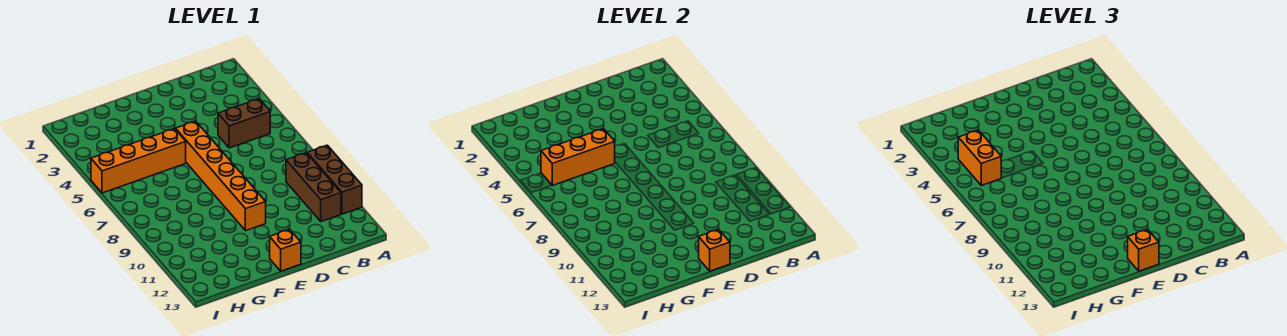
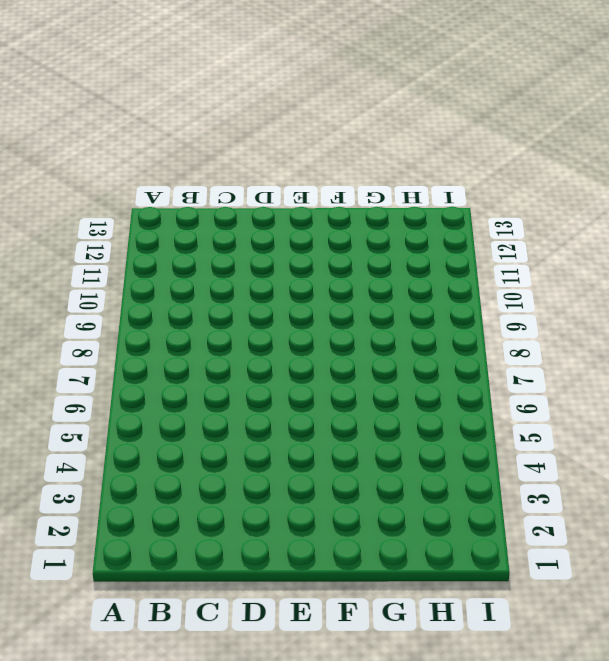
none -> brown 1x3 brick [307,145,362,214]
none -> brown 1x2 brick [218,99,270,148]

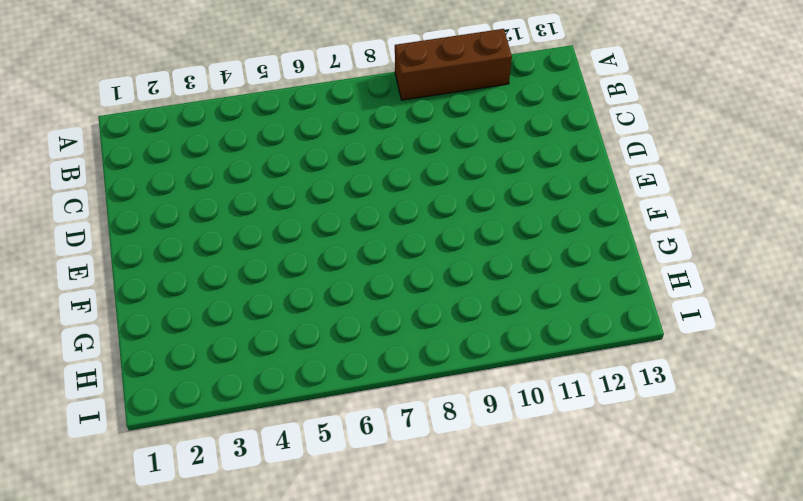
none -> brown 1x2 brick [218,99,270,148]
none -> brown 1x3 brick [286,153,341,222]

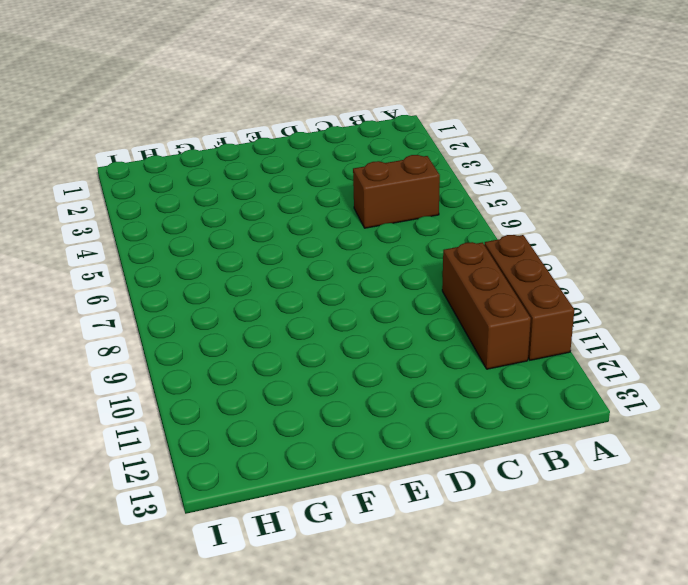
none -> orange 1x6 brick [176,121,266,231]
none -> orange 1x1 brick [270,229,301,271]

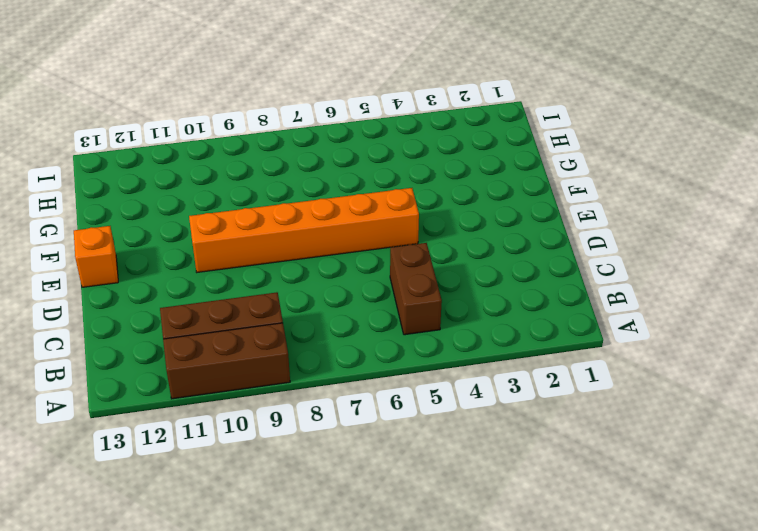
none -> orange 1x4 brick [91,129,186,193]
none -> orange 1x1 brick [699,229,730,271]

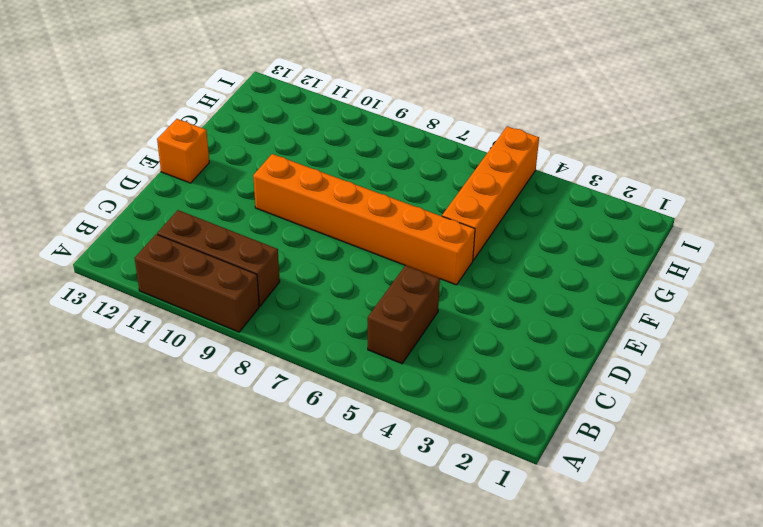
none -> orange 1x1 brick [699,229,730,271]
none -> orange 1x3 brick [541,129,615,185]

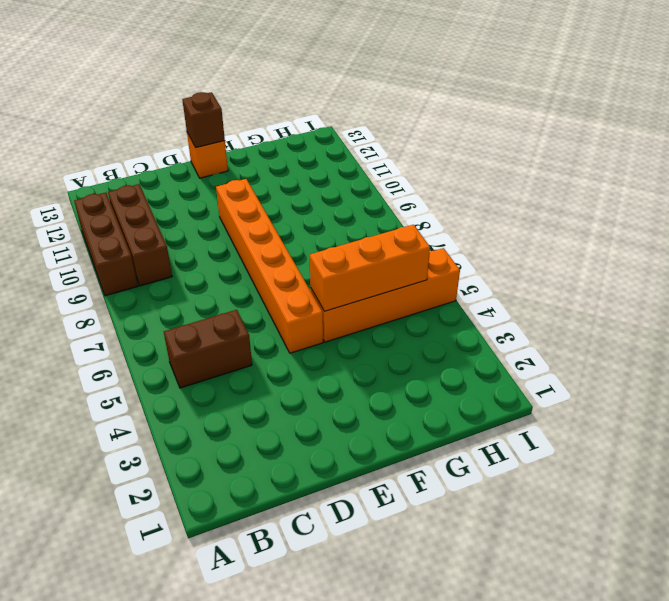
brown 1x1 brick [182,92,225,148] -> orange 1x1 brick [699,229,730,271]
none -> orange 1x1 brick [1128,229,1159,271]
none -> orange 1x2 brick [958,130,1001,185]

